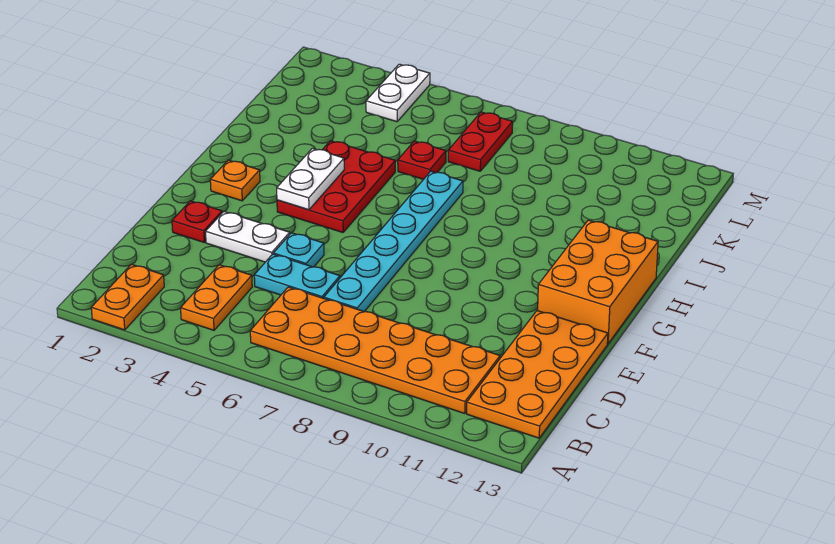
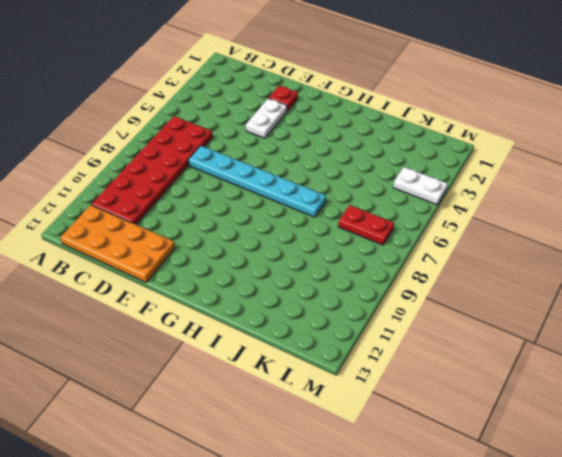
red 2x6 plate [92,116,213,224] -> orange 2x6 plate [250,287,500,414]
none -> orange 1x2 plate [91,264,164,330]
none -> orange 1x2 plate [181,265,252,330]
none -> cyan 1x2 plate [254,254,340,298]

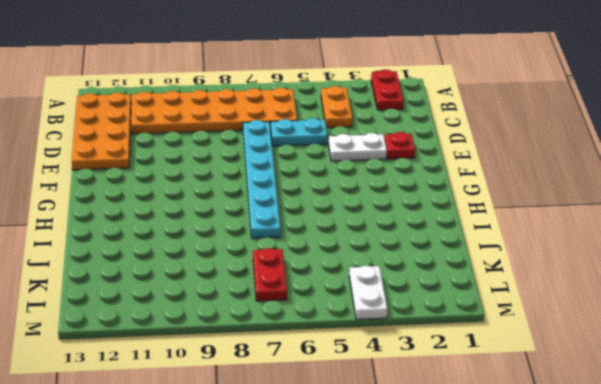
red 1x2 plate [371,69,404,110] -> orange 1x2 plate [91,264,164,330]
none -> cyan 1x1 plate [273,233,324,267]
none -> orange 2x3 brick [538,220,658,344]
none -> orange 1x1 plate [210,160,260,201]

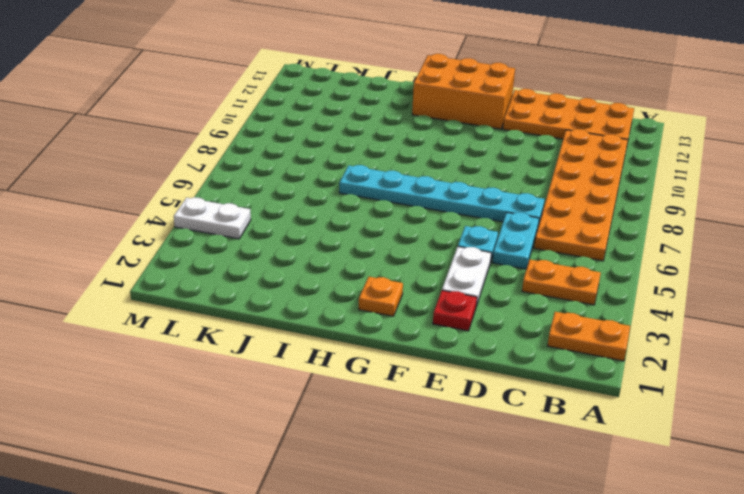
none -> red 2x3 plate [277,141,395,232]
none -> red 1x1 plate [398,141,446,179]
none -> red 1x2 plate [448,112,513,171]

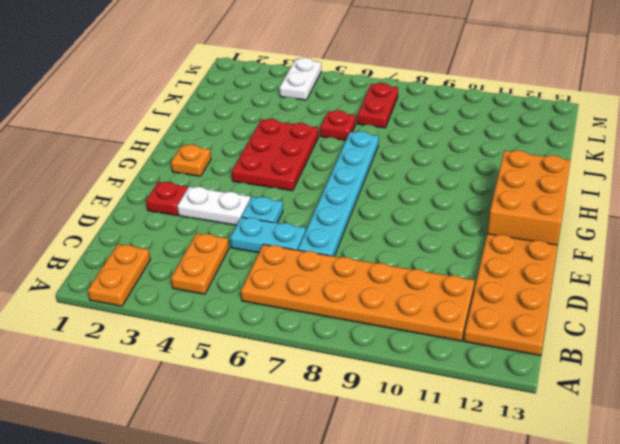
none -> white 1x2 plate [277,148,344,210]

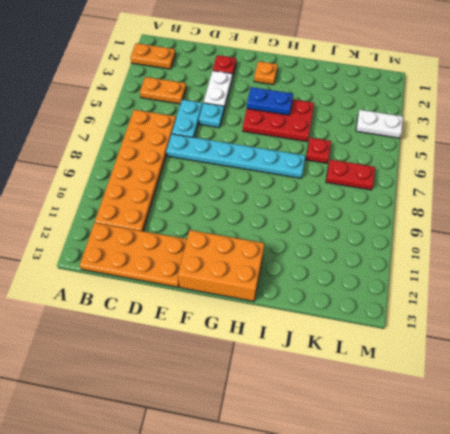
blue 1x2 plate [247,87,293,115] -> white 1x2 plate [277,148,344,210]

